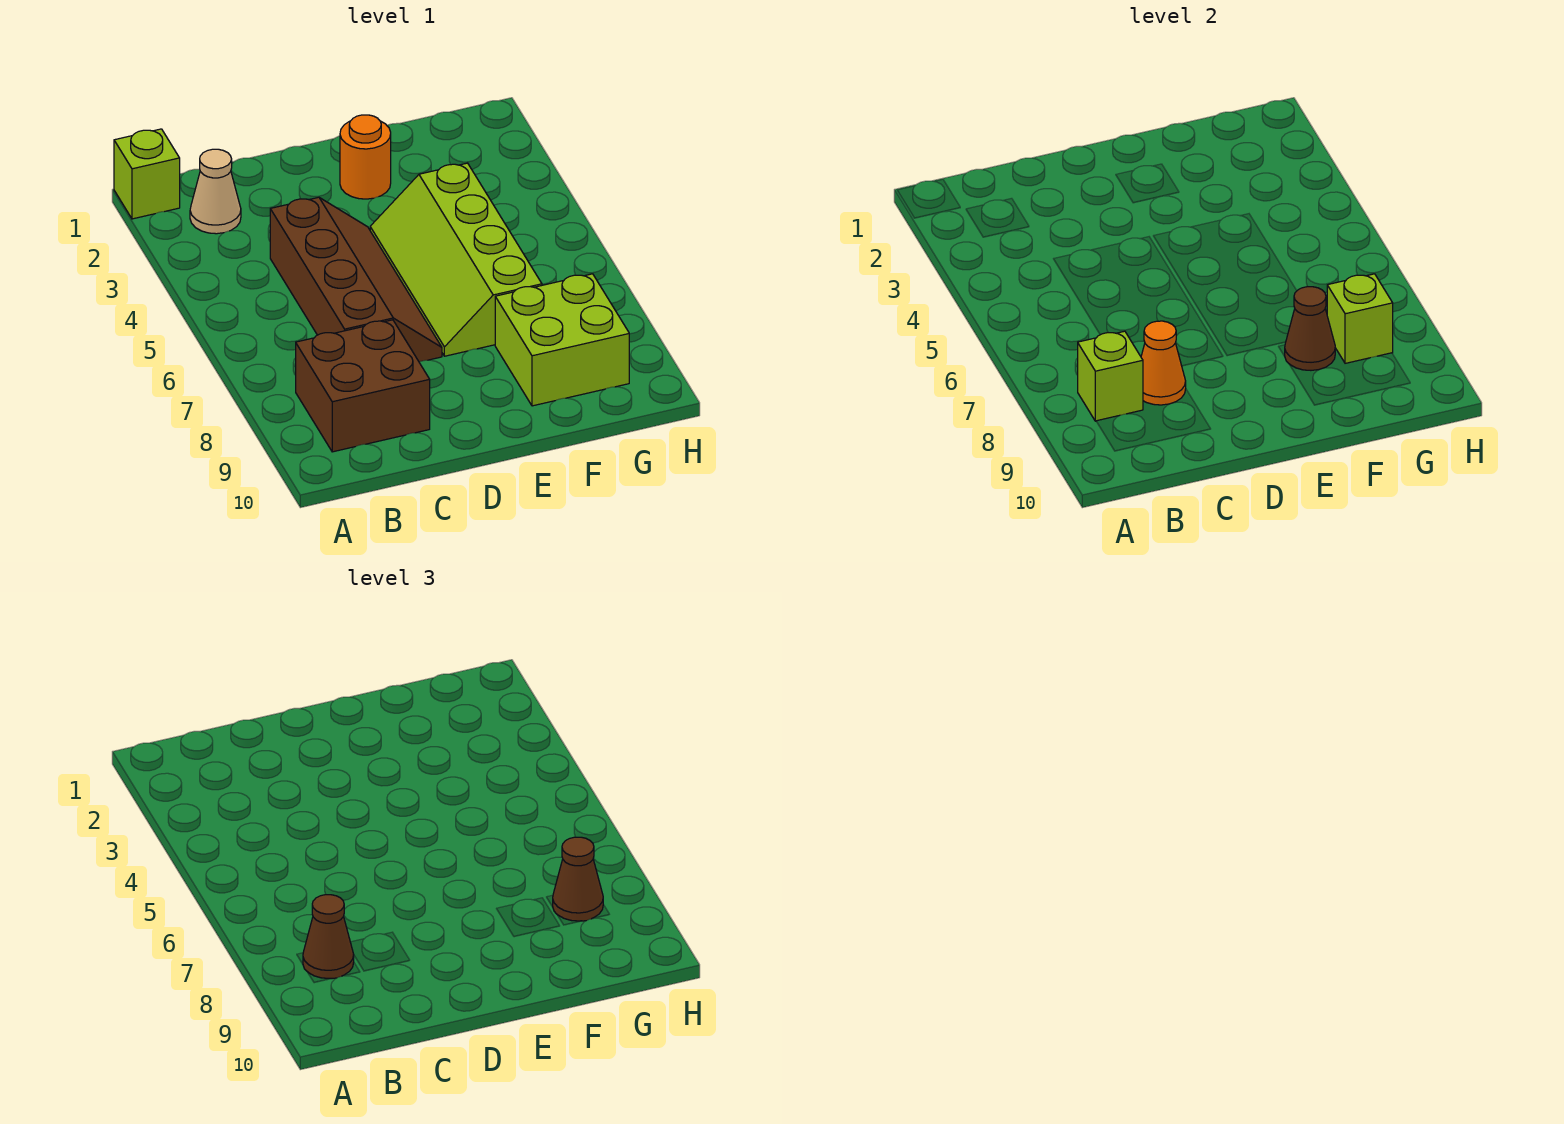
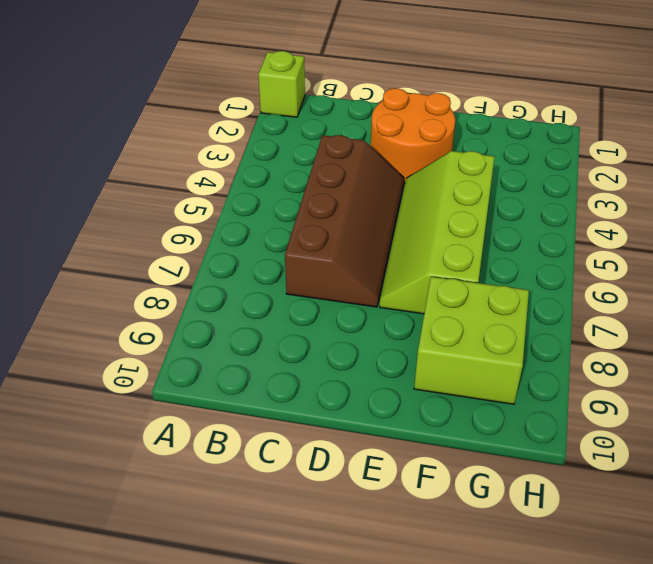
orange 2x2 round brick [371,88,455,184] -> orange 1x1 round brick [340,115,391,199]
none -> tan 1x1 cone [190,149,241,234]
none -> brown 2x2 brick [296,320,430,452]
none -> lime 1x1 brick [1078,331,1143,421]

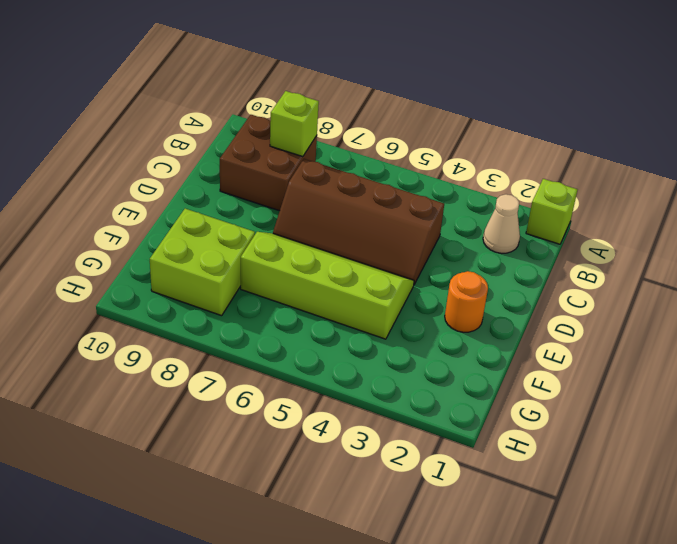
none -> orange 1x1 cone [1141,321,1186,405]
none -> brown 1x1 cone [1285,287,1335,370]
none -> lime 1x1 brick [1327,274,1393,363]

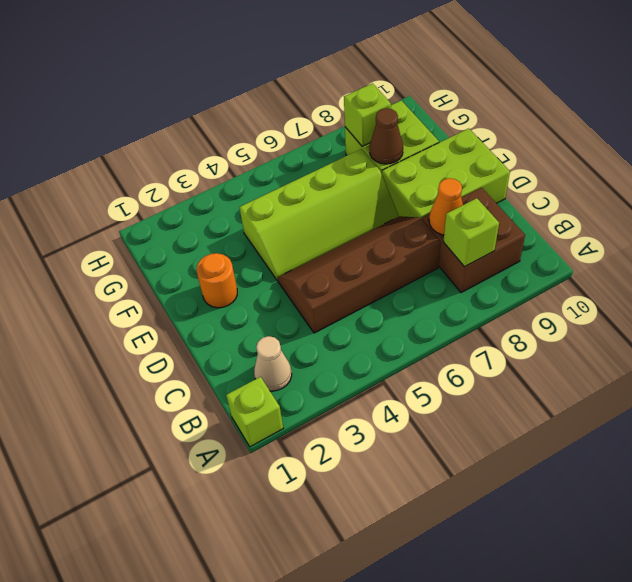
lime 2x3 brick [382,128,510,219] -> none
none -> brown 1x1 cone [303,895,354,979]
none -> brown 1x1 cone [553,837,603,921]

